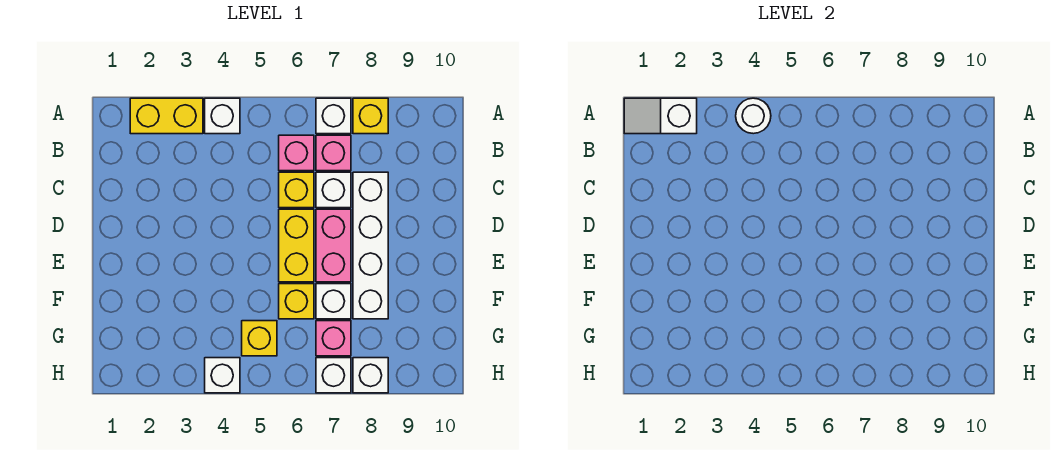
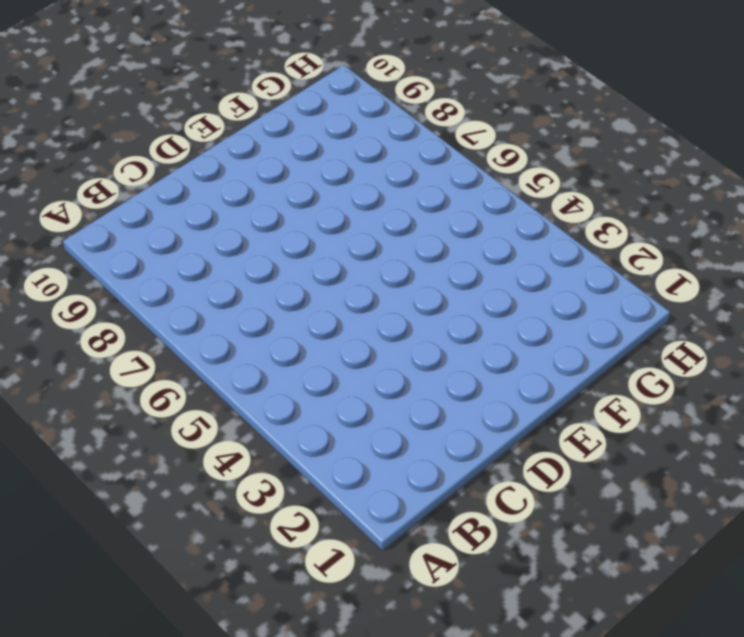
none -> yellow 1x2 brick [130,98,203,134]
none -> white 1x1 brick [205,98,240,134]
none -> white 1x1 brick [316,98,351,134]

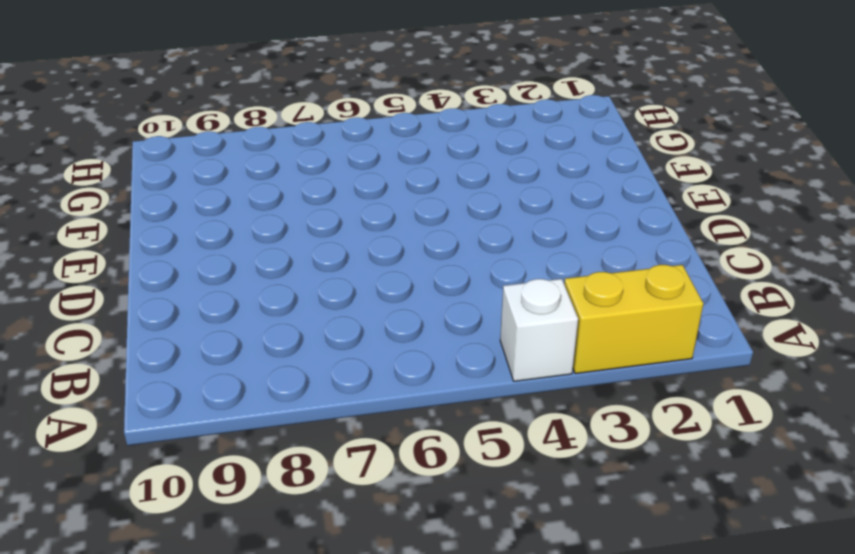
none -> white 1x1 brick [316,98,351,134]
none -> yellow 1x1 brick [353,98,388,134]
none -> pink 1x1 brick [279,135,314,171]

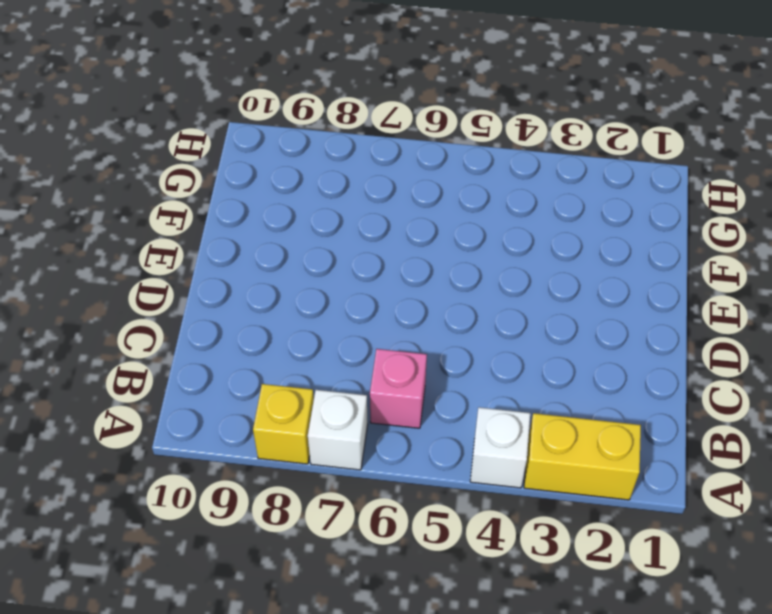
none -> pink 1x1 brick [316,135,351,171]
none -> yellow 1x1 brick [279,172,314,208]
none -> white 1x1 brick [316,172,351,208]

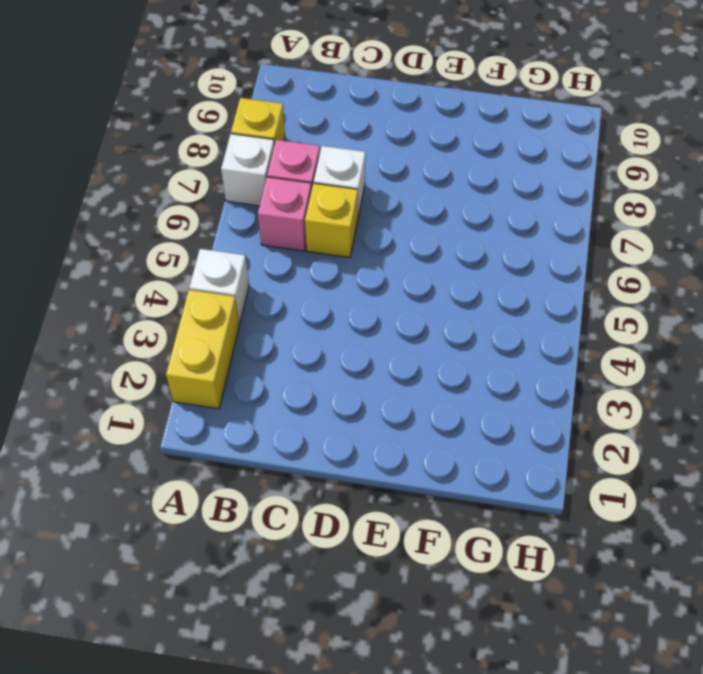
none -> white 1x4 brick [353,172,388,319]
none -> yellow 1x2 brick [279,209,314,282]
none -> pink 1x2 brick [316,209,351,282]

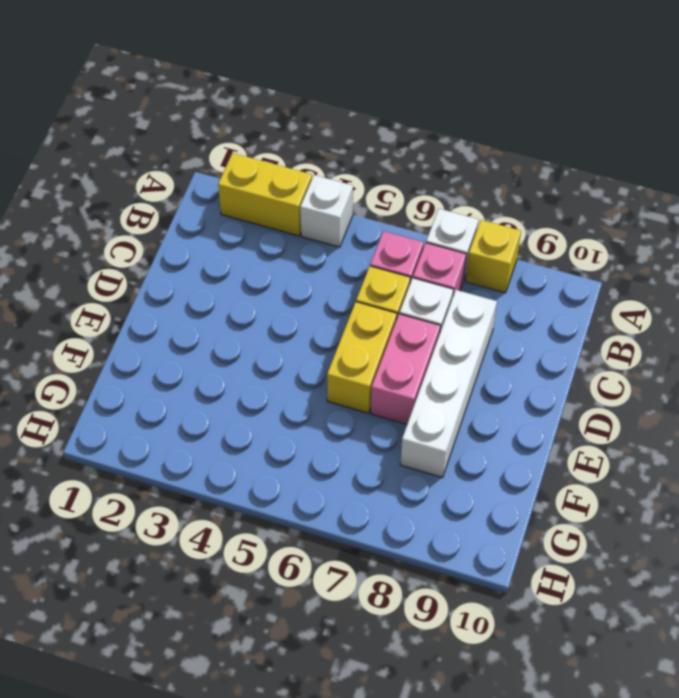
none -> yellow 1x1 brick [279,284,314,319]
none -> white 1x1 brick [316,284,351,319]
none -> yellow 1x1 brick [242,321,277,356]

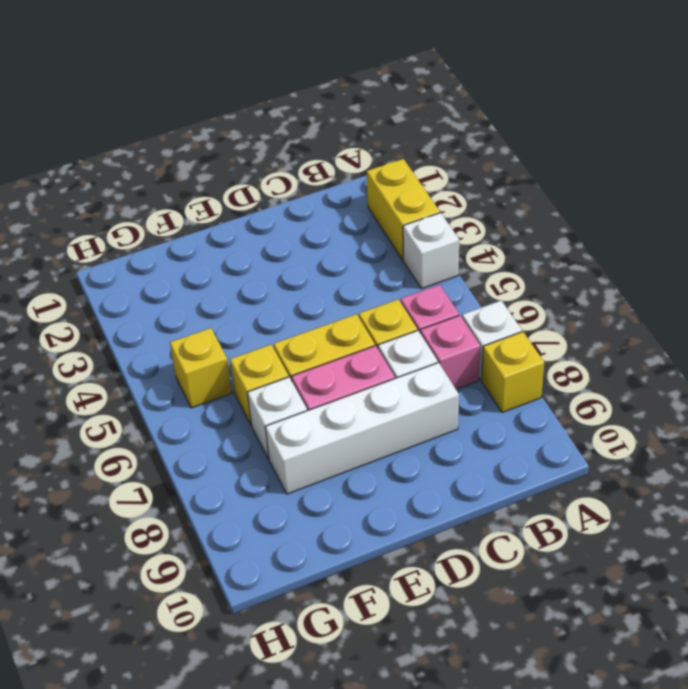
none -> pink 1x1 brick [316,321,351,356]
none -> white 1x1 brick [205,358,240,393]
none -> white 1x1 brick [316,358,351,393]

